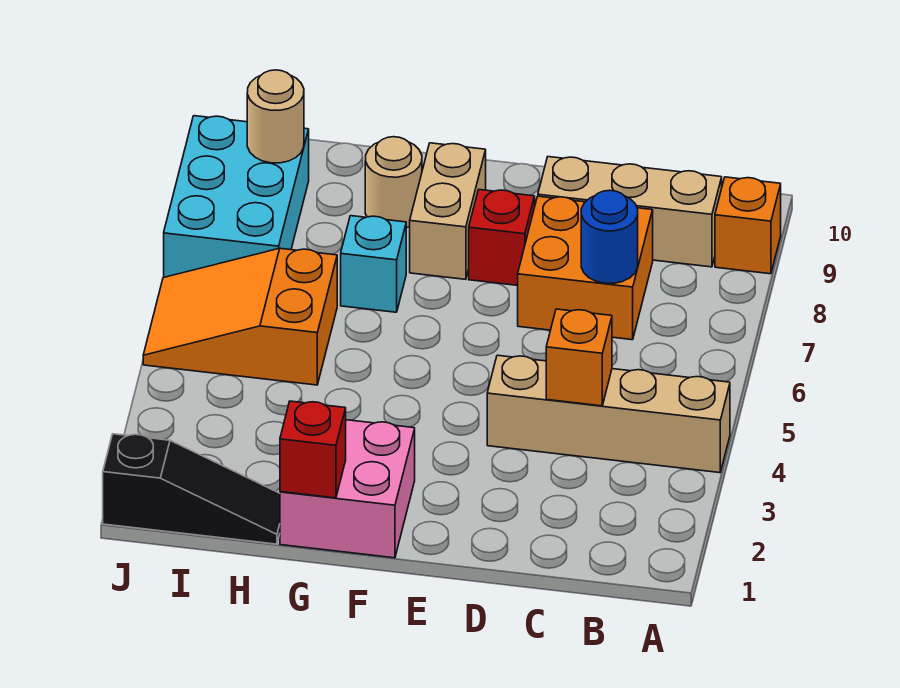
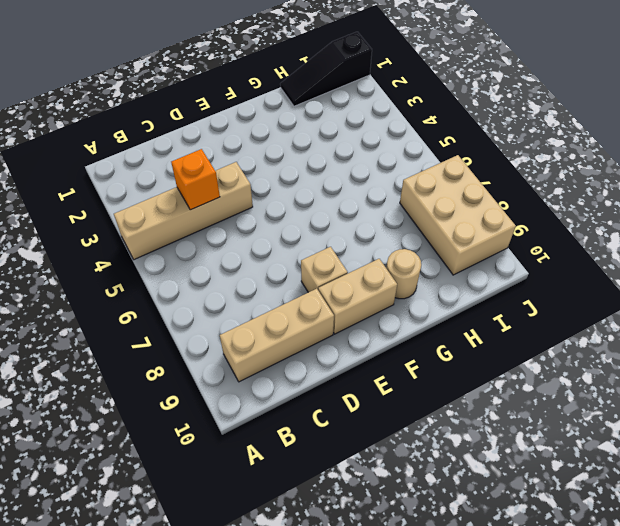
tan 1x1 brick [301,247,348,292] -> red 1x1 brick [469,190,535,285]
tan 1x2 brick [318,259,397,334] -> tan 1x2 brick turned to [410,143,486,279]
tan 2x3 brick [400,155,516,275] -> cyan 2x3 brick [164,116,309,277]
none -> orange 1x1 brick [715,177,781,274]
none -> orange 2x2 brick [518,196,653,340]
none -> pink 2x2 brick [280,420,415,558]

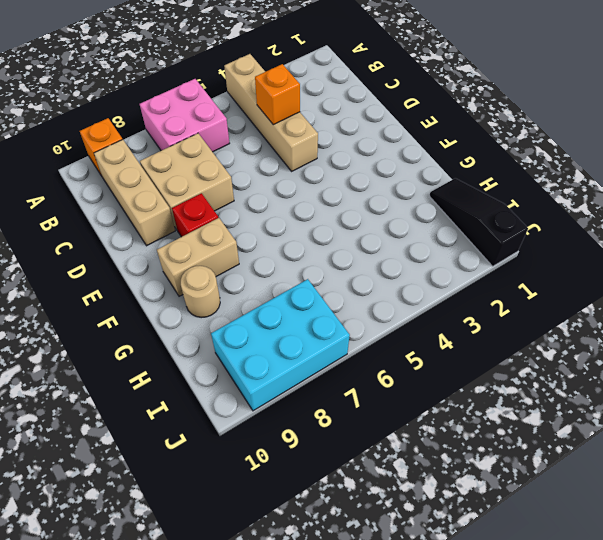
pink 2x2 brick [140,79,230,152] -> pink 2x2 brick moved to [280,420,415,558]
tan 2x2 brick [140,133,234,230] -> orange 2x2 brick [518,196,653,340]
none -> cyan 1x1 brick [341,216,406,312]
none -> orange 2x3 slope [143,248,337,385]
none -> blue 1x1 round brick [581,190,638,283]

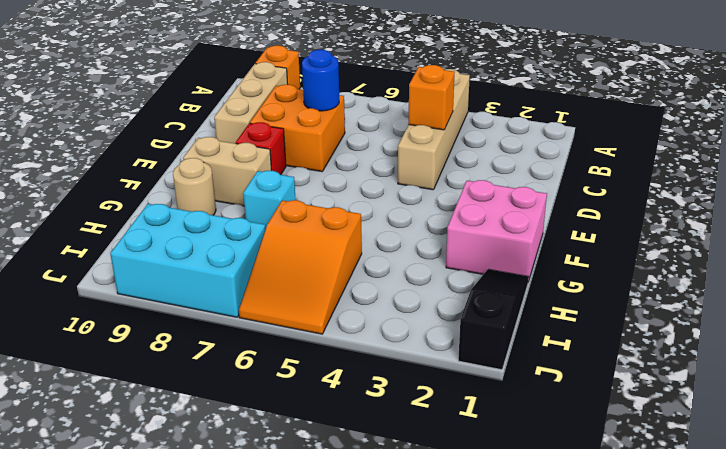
none -> red 1x1 brick [280,401,346,498]
none -> tan 1x1 round brick [247,70,304,163]

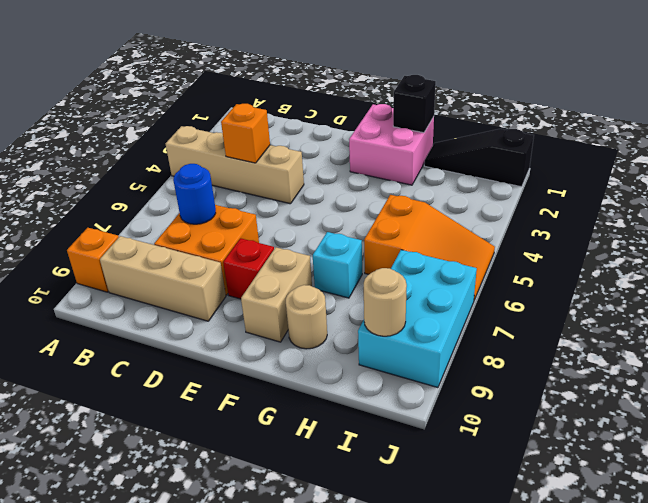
black 1x1 brick [393,75,436,133] -> red 1x1 brick [280,401,346,498]

